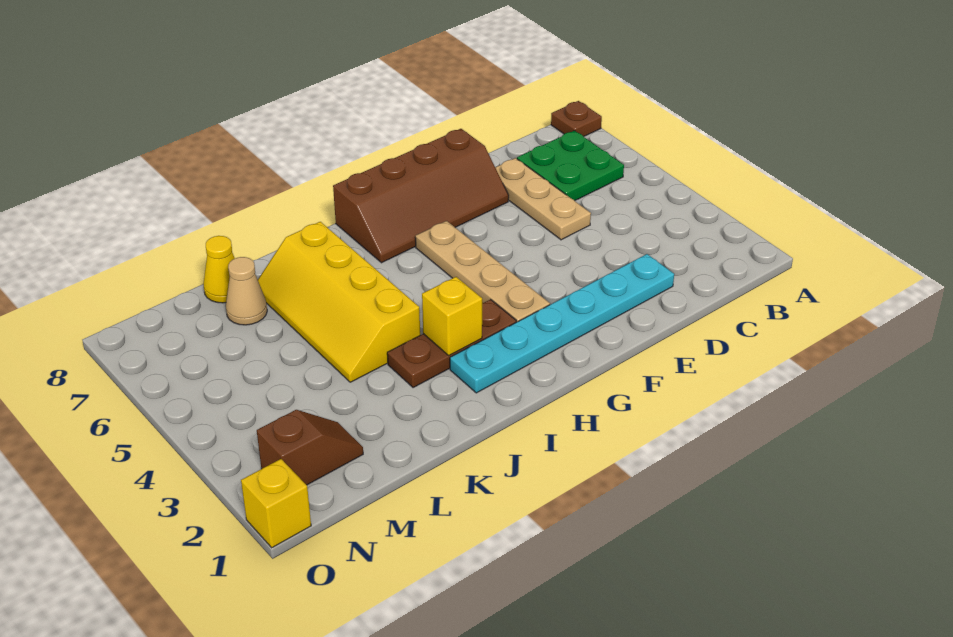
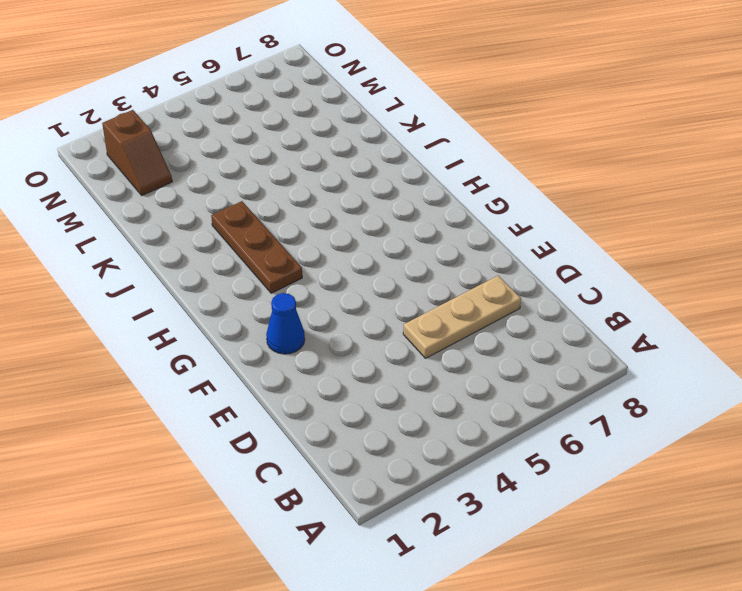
blue 1x1 cone [266,293,305,354] -> cyan 1x6 plate [450,254,674,393]
none -> brown 1x1 plate [551,101,602,136]
none -> green 2x2 plate [517,131,624,201]
none -> brown 2x4 slope [333,129,509,263]

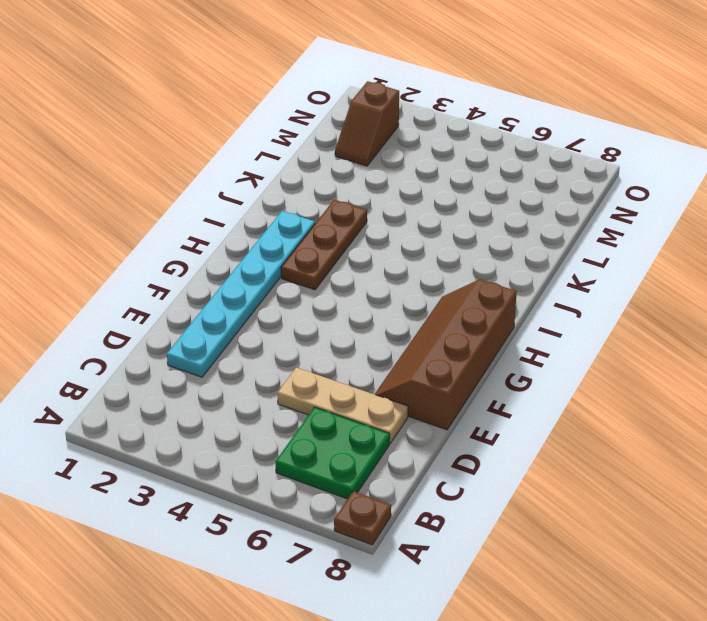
none -> tan 1x4 plate [415,221,550,322]
none -> yellow 2x4 slope [258,222,420,382]
none -> tan 1x1 cone [226,257,267,325]

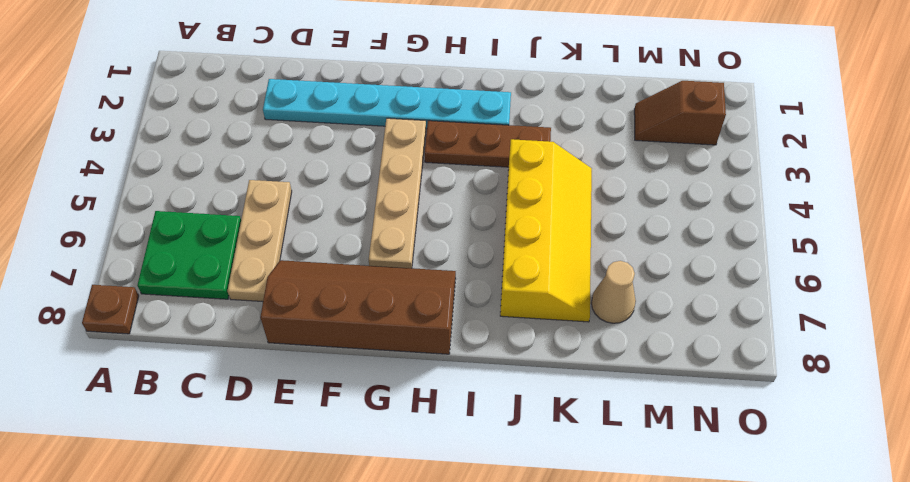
none -> yellow 1x1 cone [203,236,235,303]
none -> yellow 1x1 brick [241,459,311,548]
none -> yellow 1x1 brick [422,277,482,356]

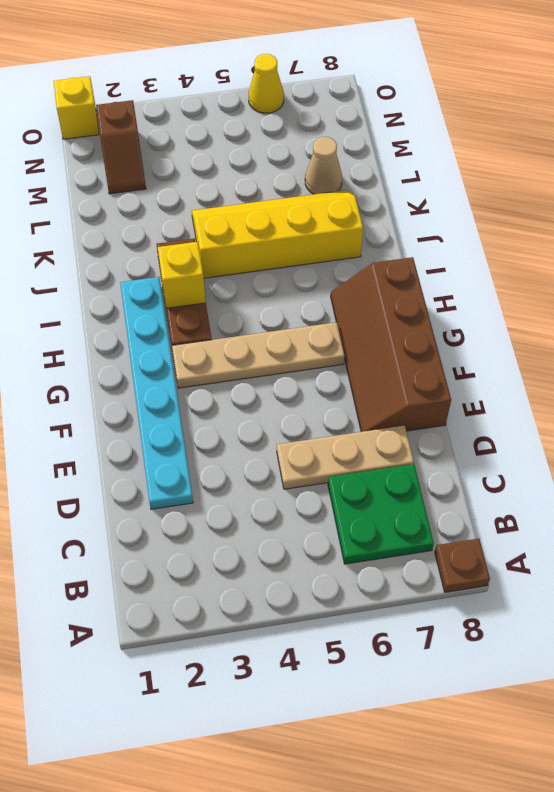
yellow 1x1 cone [249,54,284,113] -> yellow 1x1 cone moved to [203,236,235,303]

